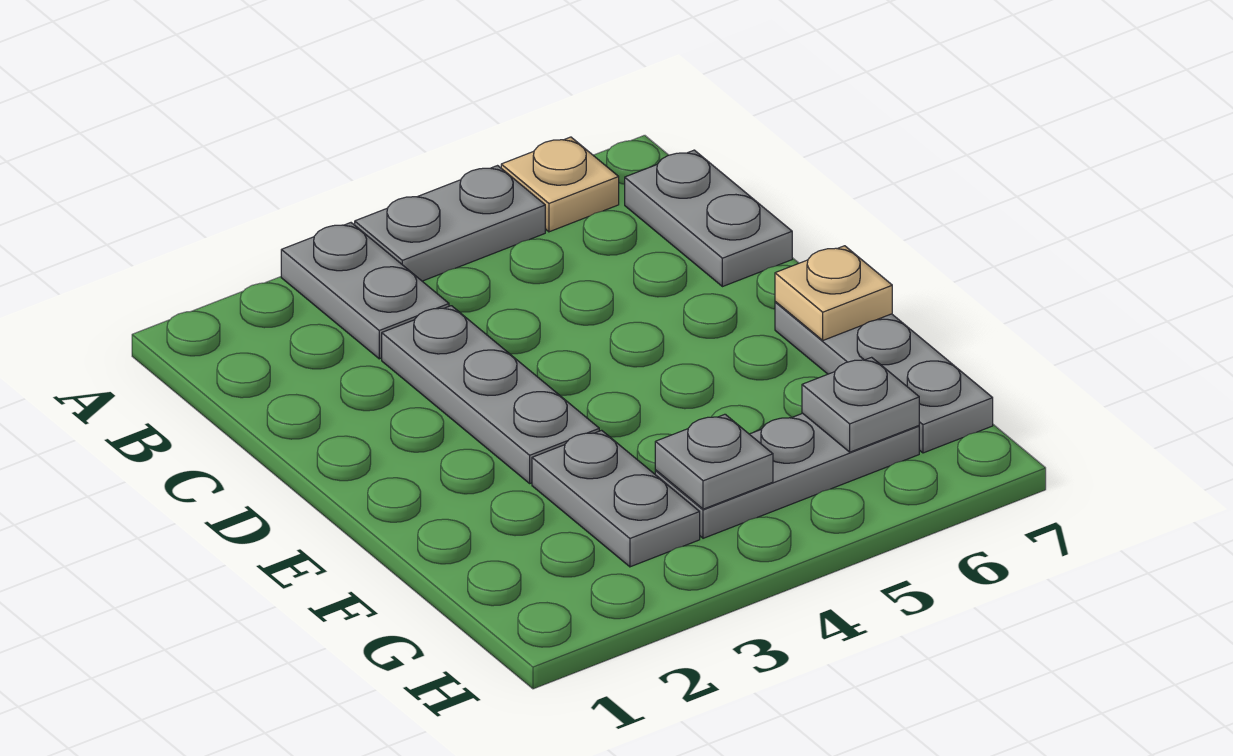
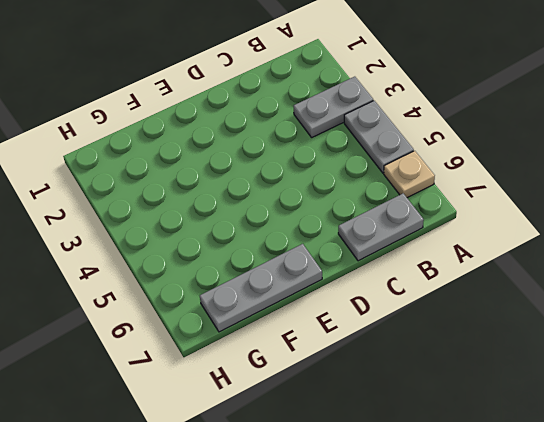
none -> grey 1x3 plate [382,306,599,483]
none -> grey 1x2 plate [532,430,700,567]

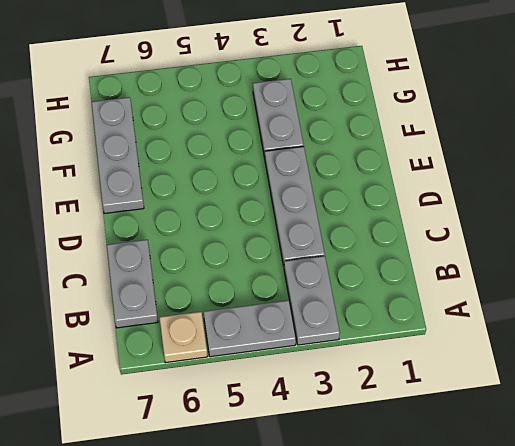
none -> grey 1x3 plate [655,413,919,538]
none -> tan 1x1 plate [775,246,892,340]

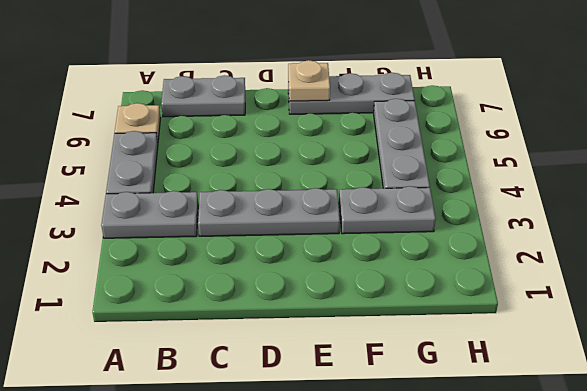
none -> grey 1x1 plate [655,414,773,509]
none -> grey 1x1 plate [802,357,919,452]

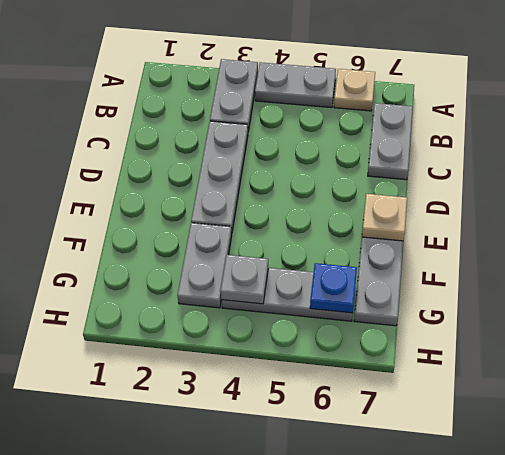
blue 1x1 plate [310,263,357,313] -> grey 1x1 plate [802,357,919,452]

